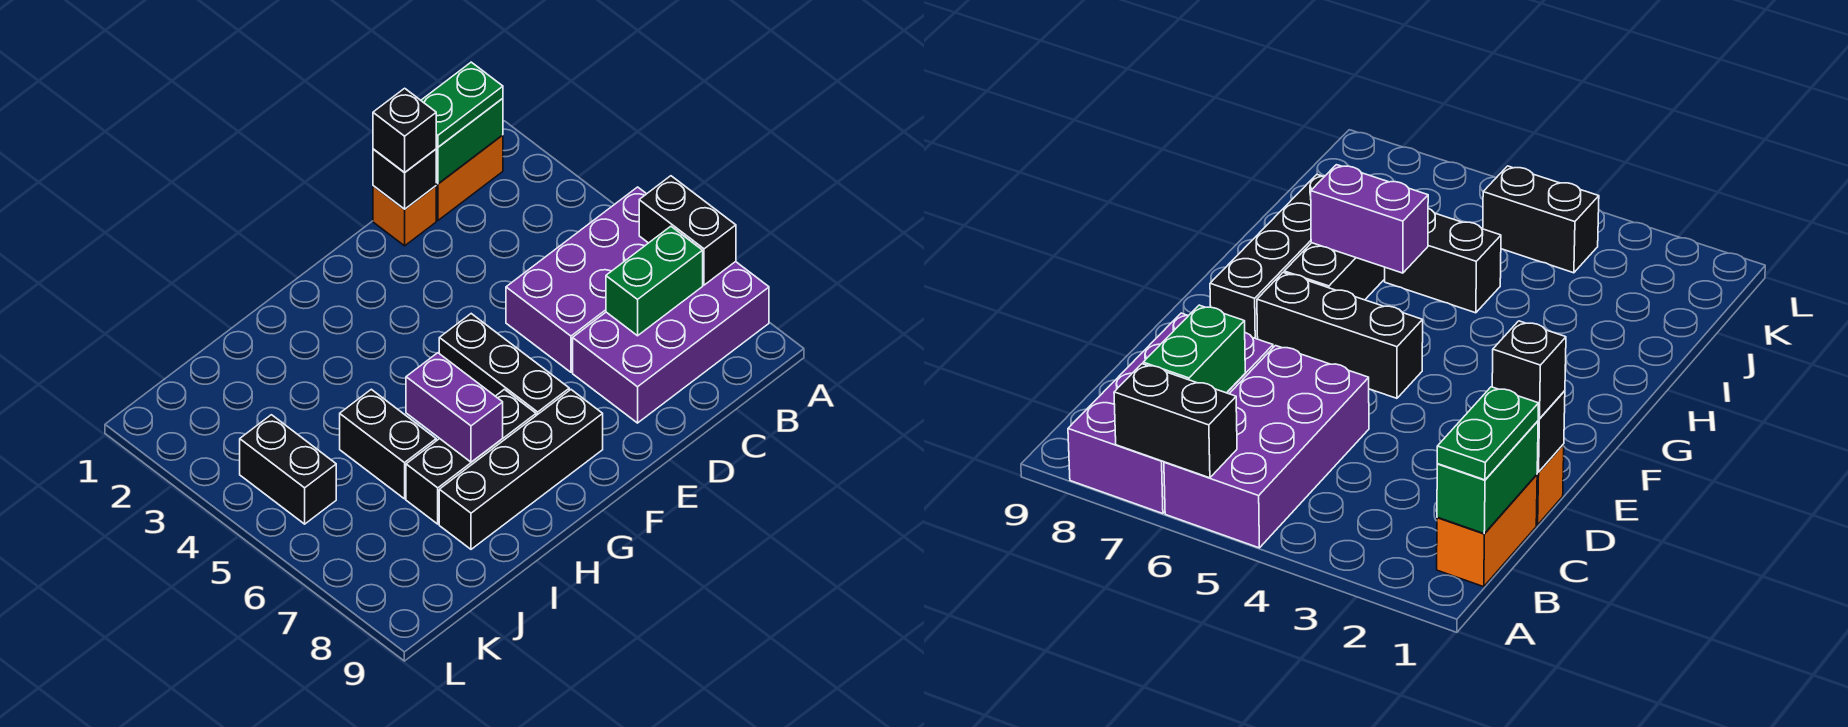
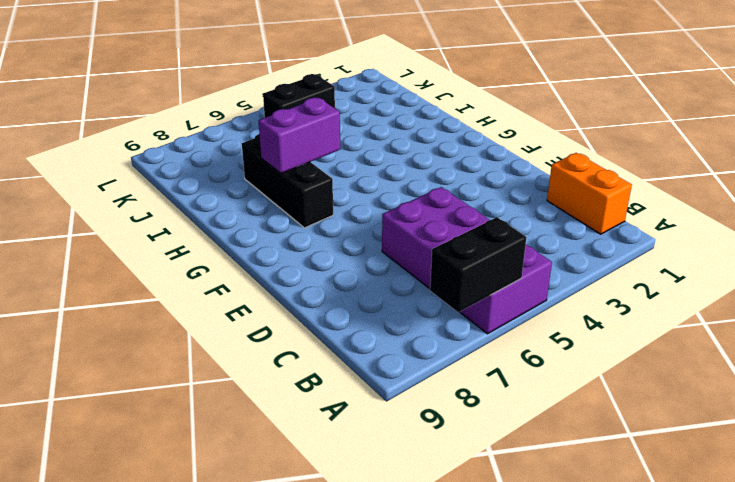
none -> purple 2x4 brick [573,262,769,423]
none -> orange 1x1 brick [373,186,436,246]
none -> black 1x3 brick [439,314,569,415]

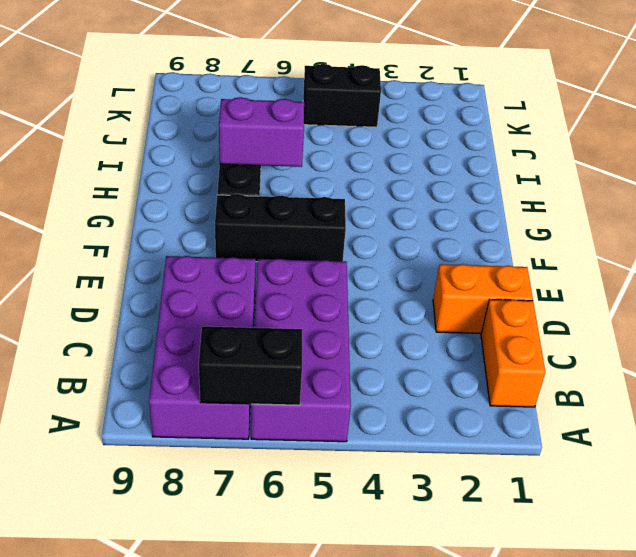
orange 1x2 brick [433,264,533,333] -> orange 1x1 brick [373,186,436,246]
none -> black 1x4 brick [439,390,603,549]
none -> black 1x2 brick [340,389,436,499]
none -> green 1x2 brick [436,98,503,184]

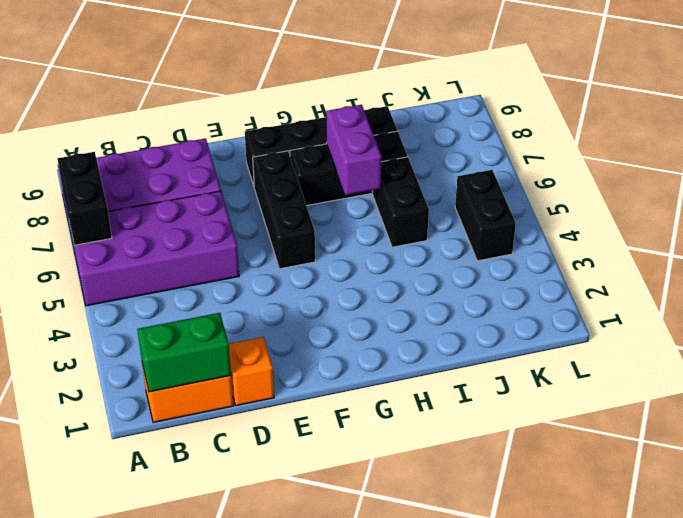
none -> green 1x2 brick [606,226,703,336]
none -> black 1x1 brick [373,149,436,209]
none -> green 1x2 plate [421,62,503,147]

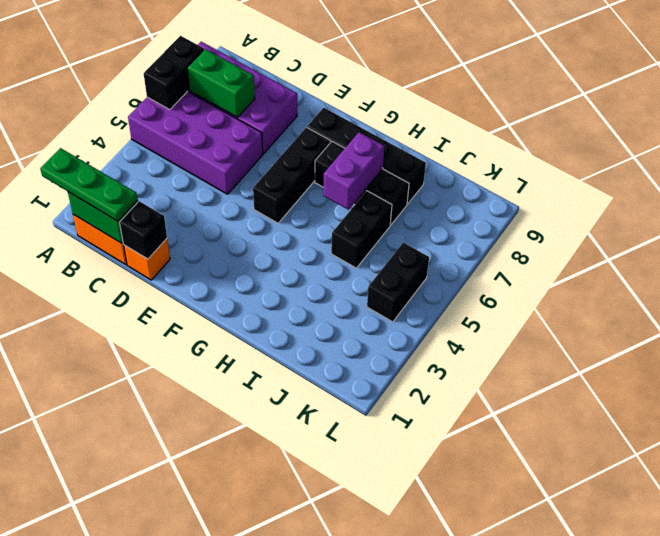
green 1x3 plate [40,148,138,221] -> green 1x2 plate [421,62,503,147]
none -> black 1x1 brick [373,88,436,173]

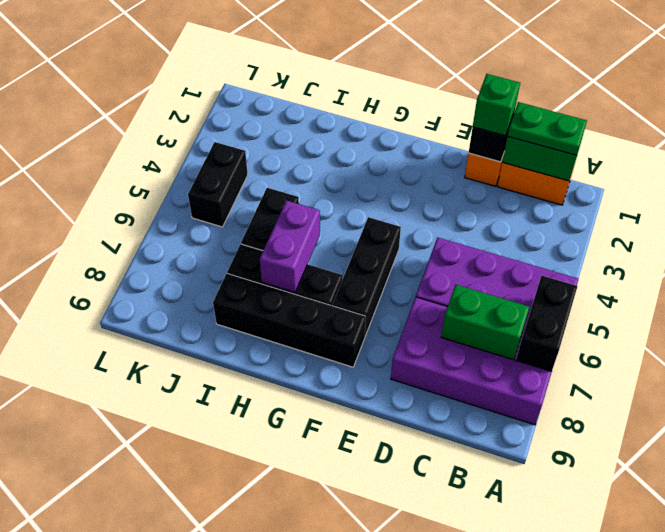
green 1x1 brick [473,74,520,136] -> black 1x1 brick [373,88,436,173]

